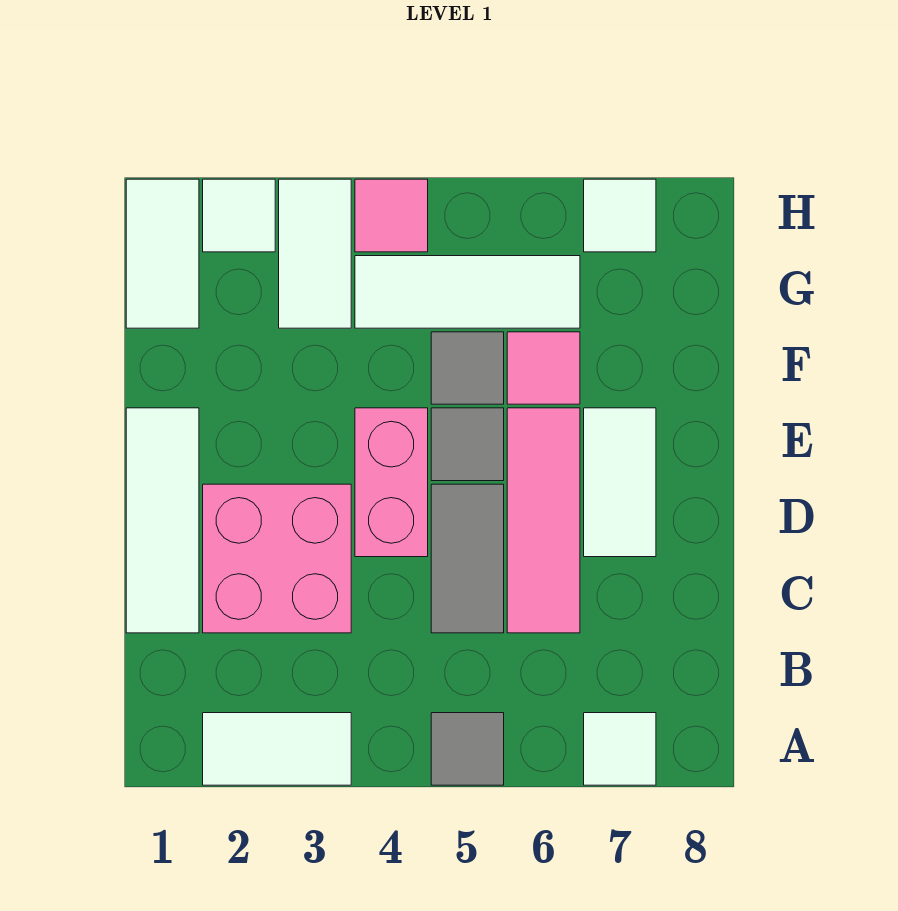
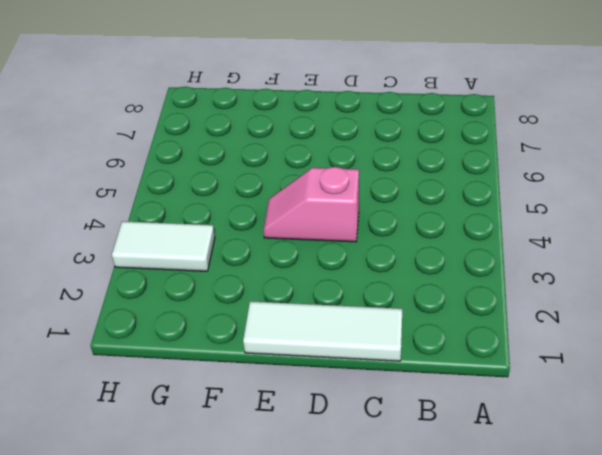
pink 1x2 slope [264,167,359,242] -> pink 1x2 brick [355,408,428,557]
none -> white 1x2 tile [203,713,351,785]
none -> grey 1x1 tile [431,713,504,785]
none -> white 1x1 tile [584,713,656,785]

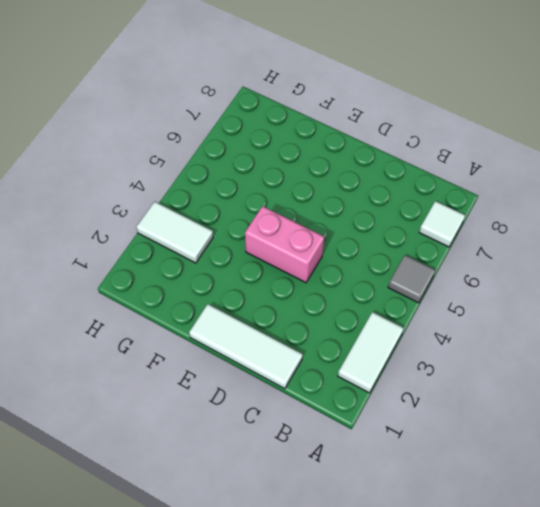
none -> pink 2x2 brick [203,484,351,633]
none -> grey 1x2 tile [431,484,504,633]
none -> pink 1x3 tile [507,408,580,633]

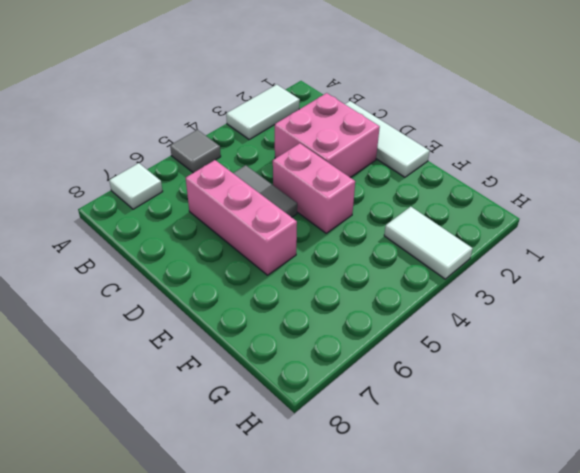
pink 1x3 brick [186,160,297,275] -> pink 1x3 tile [507,408,580,633]
none -> white 1x2 tile [584,408,656,557]
none -> grey 1x1 tile [431,408,504,481]
none -> grey 1x1 tile [431,332,504,404]

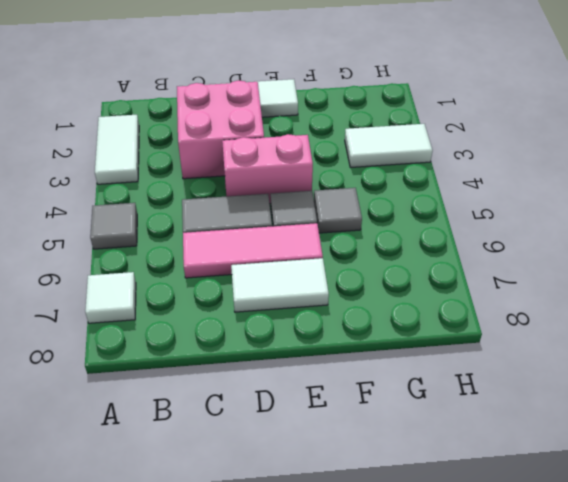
none -> pink 1x1 tile [507,332,580,404]
none -> white 1x2 tile [126,179,199,328]
none -> white 1x3 tile [355,256,580,328]

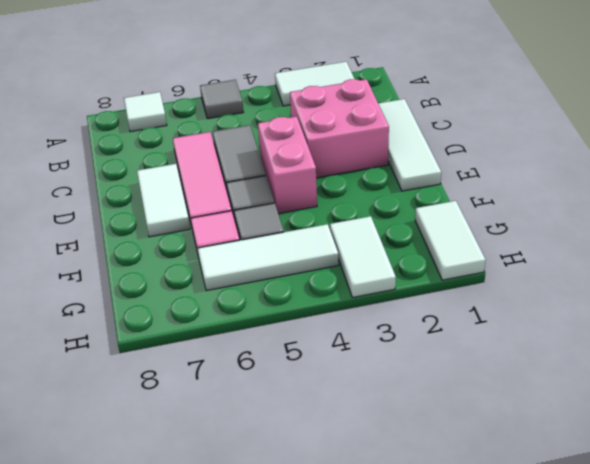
none -> white 1x1 tile [203,179,275,252]
none -> pink 1x1 tile [355,179,428,252]
none -> white 1x1 tile [584,179,656,252]

